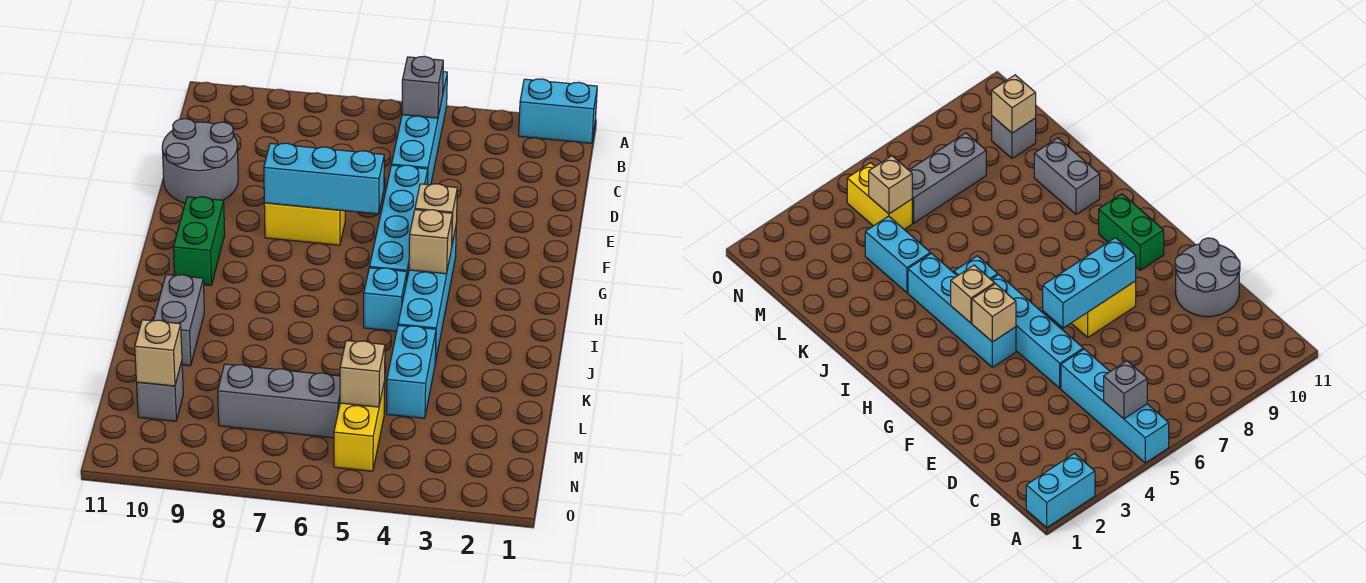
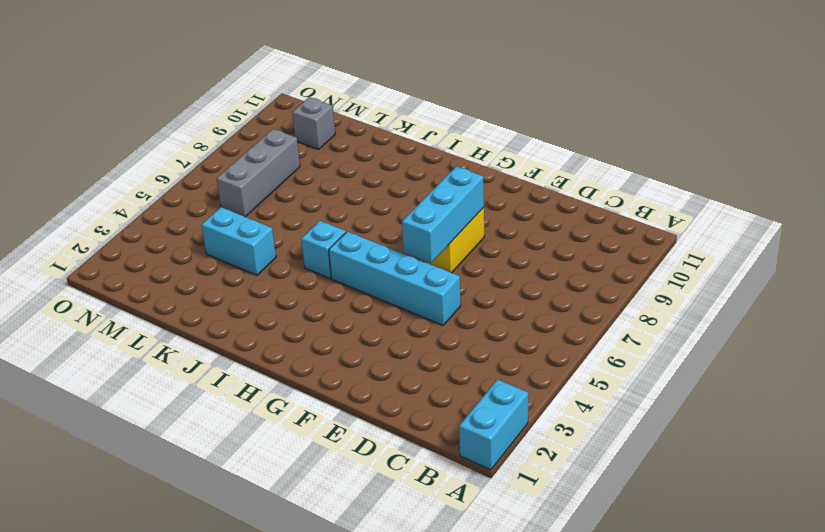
none -> cyan 1x4 brick [391,72,447,185]
none -> grey 2x2 round brick [162,119,238,203]
none -> cyan 1x4 brick [398,228,456,363]

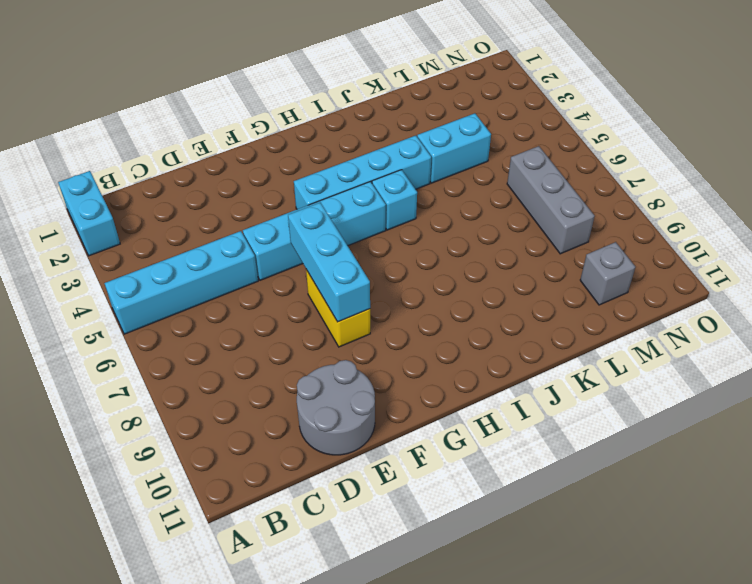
none -> green 1x2 brick [173,197,225,285]
none -> grey 1x2 brick [153,275,204,366]
none -> yellow 1x2 brick [334,381,385,471]

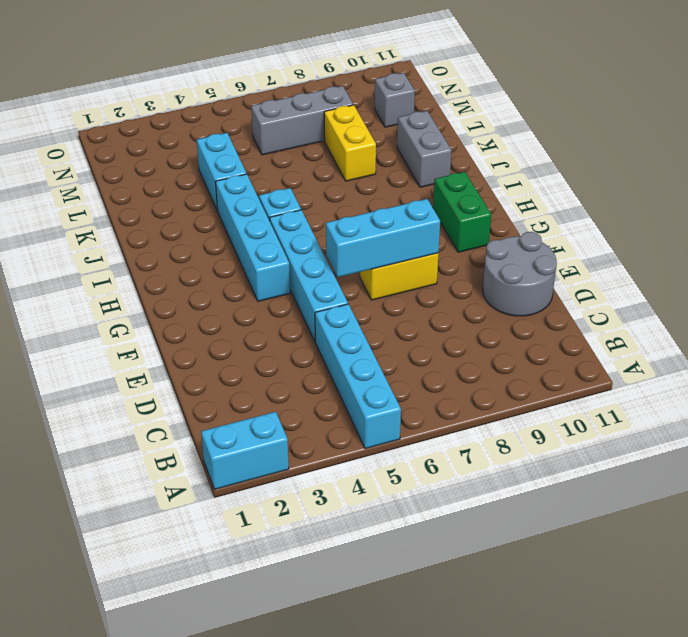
yellow 1x2 brick [324,105,376,181] -> yellow 1x2 brick moved to [334,381,385,471]
none -> grey 1x1 brick [402,56,443,118]
none -> tan 1x1 brick [415,184,457,244]
none -> tan 1x1 brick [409,210,452,274]

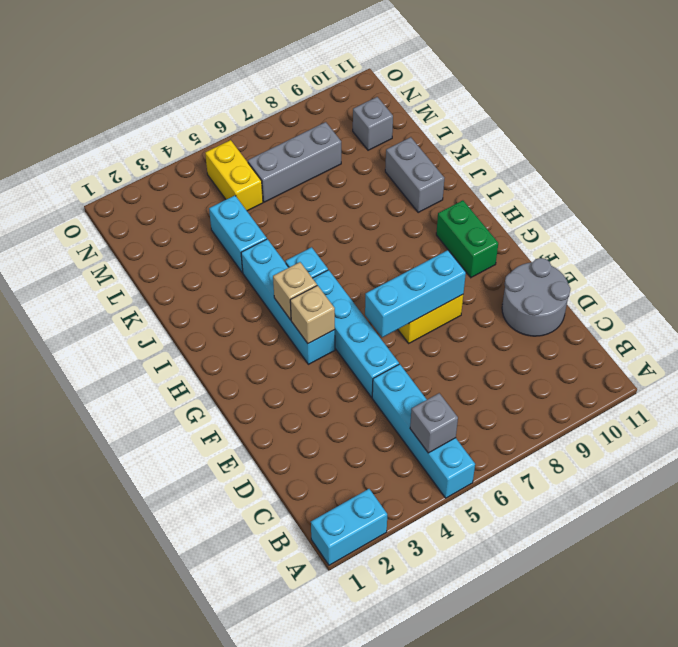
none -> tan 1x1 brick [340,341,385,407]
none -> tan 1x1 brick [135,320,182,386]

